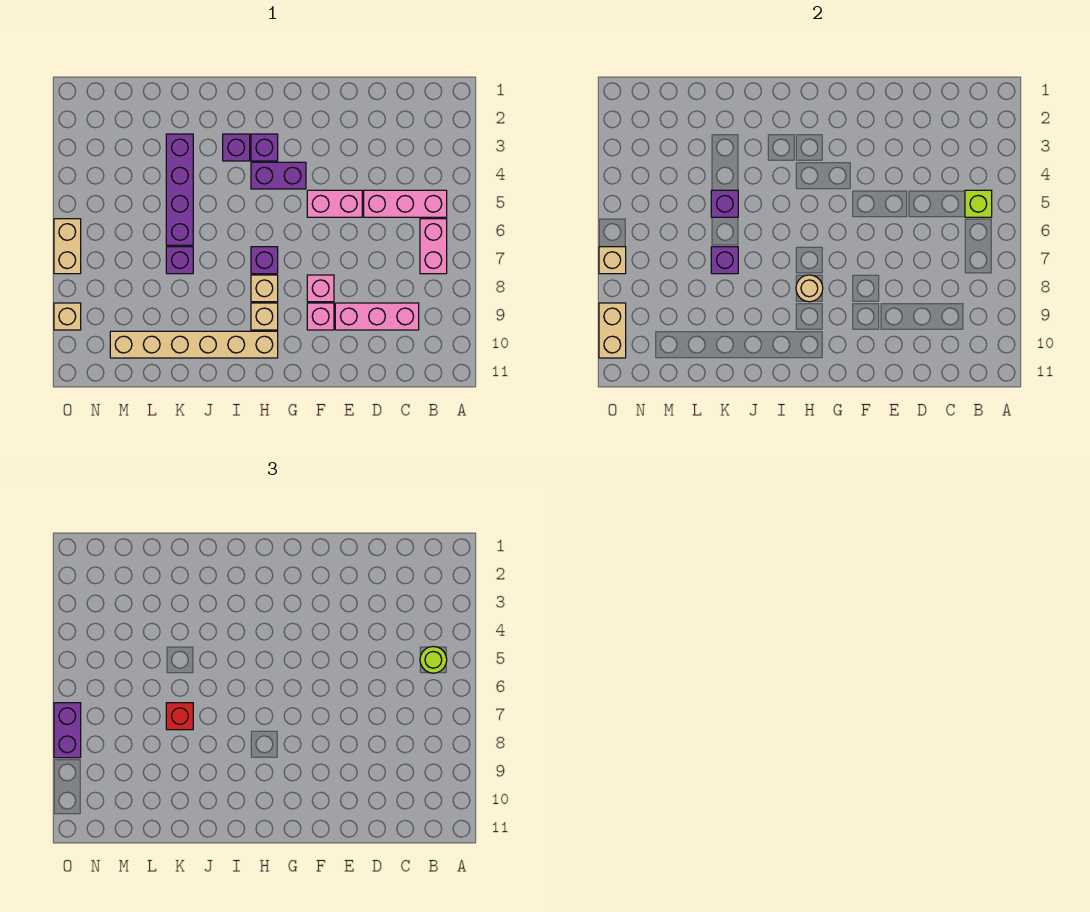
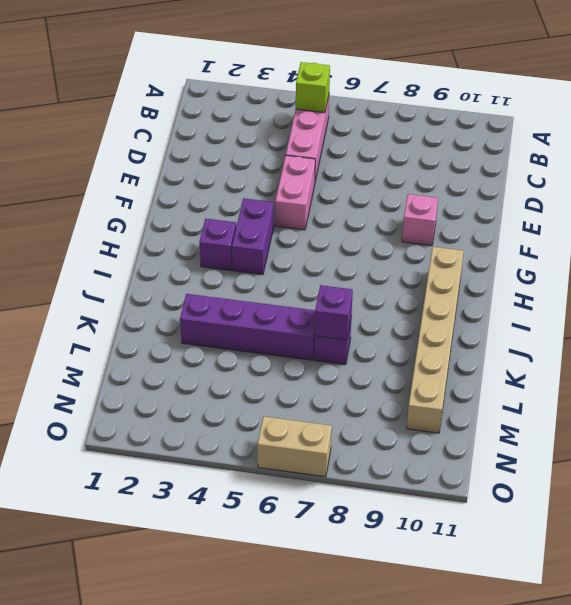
none -> pink 1x2 brick [420,219,447,274]
none -> pink 1x3 brick [335,303,419,330]
none -> pink 1x1 brick [307,275,334,302]

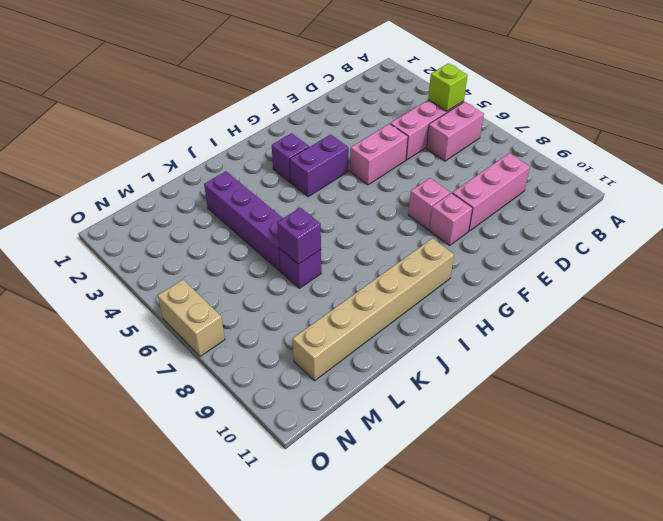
pink 1x2 brick [426,102,484,161] -> pink 1x2 brick turned to [420,219,447,274]
none -> purple 1x1 brick [251,247,278,274]
none -> tan 1x1 brick [251,275,278,302]
none -> tan 1x1 brick [251,303,278,330]

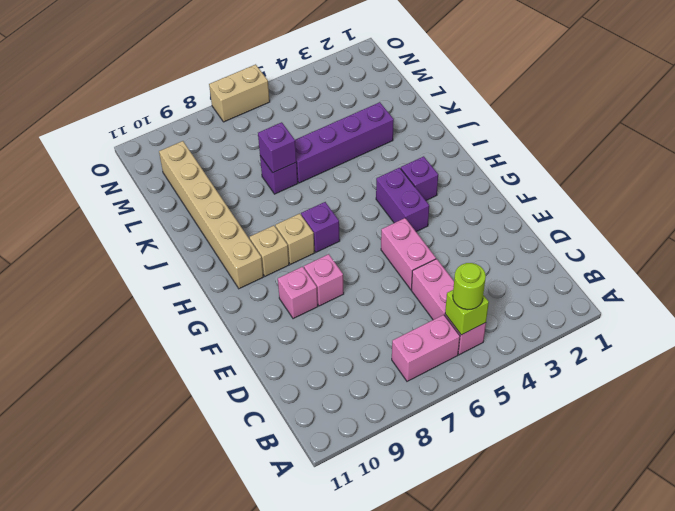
none -> pink 1x3 brick [335,303,419,330]
none -> purple 1x1 brick [223,134,250,161]
none -> tan 1x1 brick [54,303,81,330]

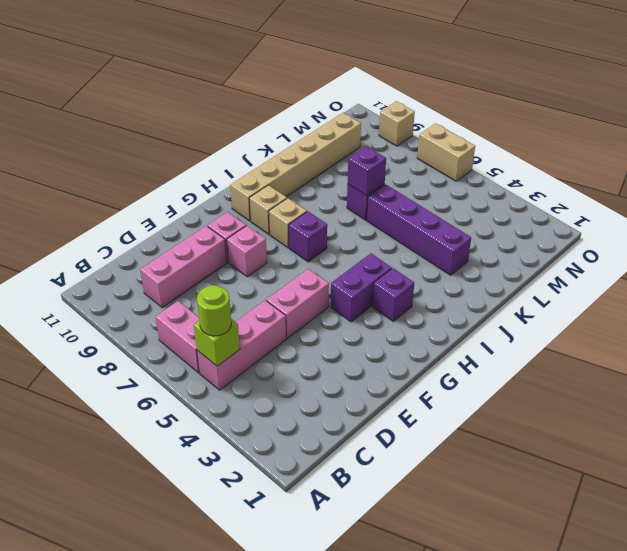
none -> purple 1x1 brick [223,134,250,161]
none -> tan 1x1 round brick [796,275,823,302]
none -> purple 1x1 brick [711,190,738,217]

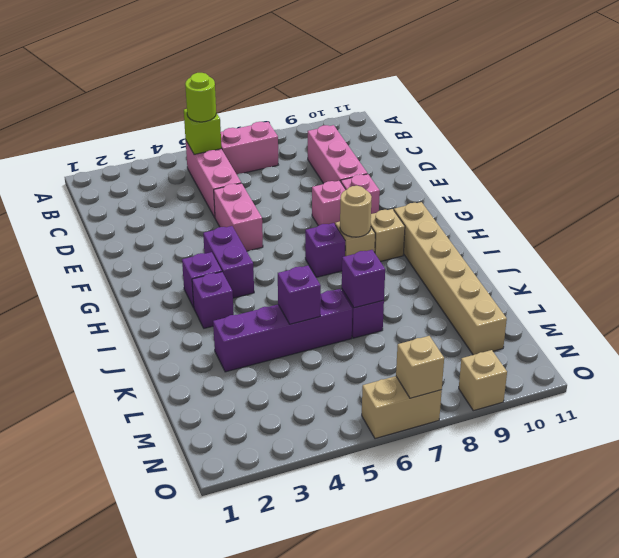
none -> tan 1x2 brick [599,303,626,358]
none -> red 1x1 brick [166,703,193,730]
none -> purple 1x2 brick [54,703,81,758]

